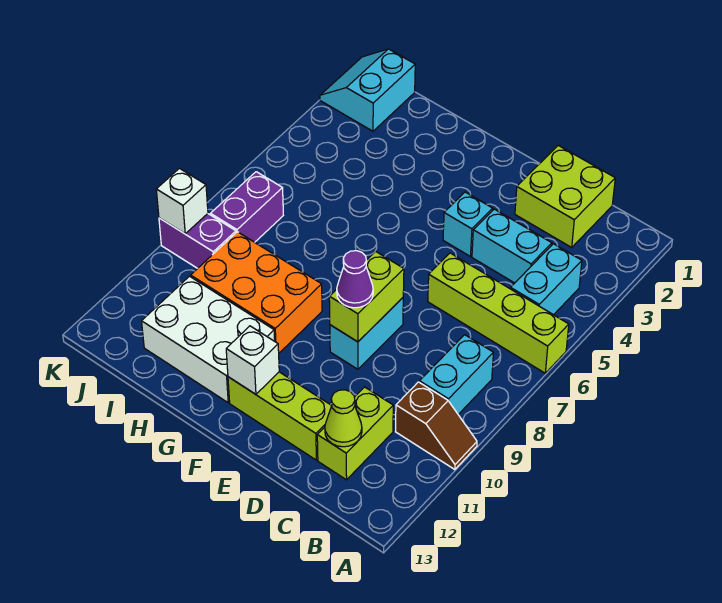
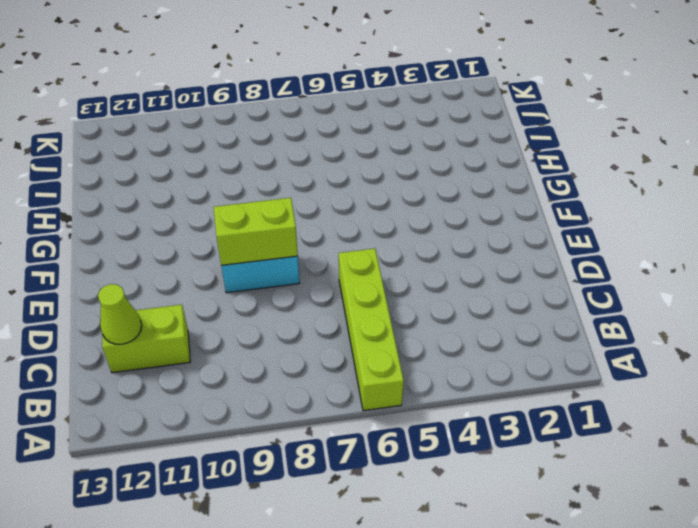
none -> brown 1x2 slope [396,382,477,470]
none -> cyan 1x2 brick [511,244,582,315]
none -> cyan 1x2 brick [419,335,493,414]

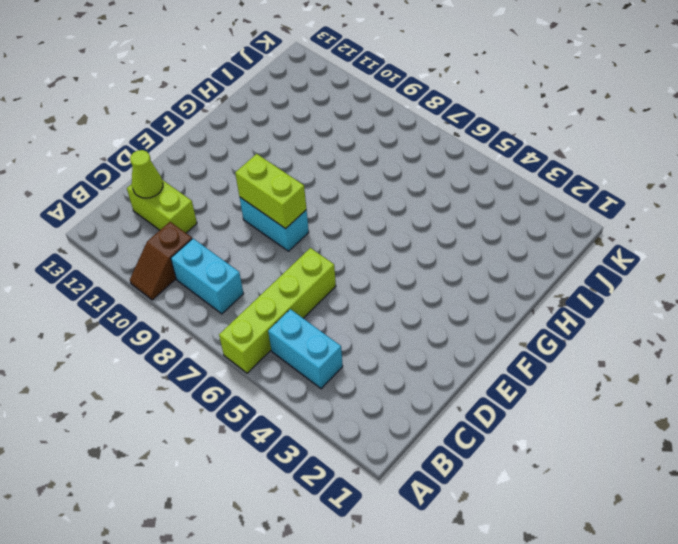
none -> lime 2x2 brick [515,145,615,247]
none -> cyan 1x2 brick [472,209,552,283]
none -> lime 1x3 brick [228,372,332,460]

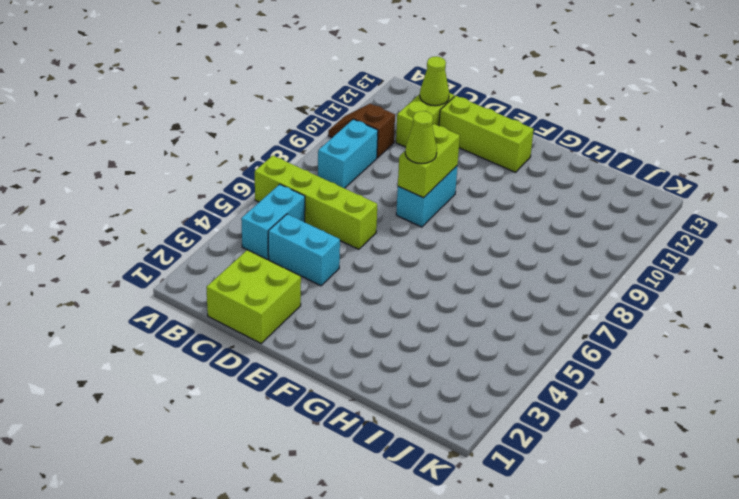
lime 1x1 cone [405,111,437,164] -> none
none -> cyan 1x1 brick [443,192,493,257]
none -> orange 2x3 brick [191,232,322,353]
none -> white 2x3 brick [142,276,275,403]

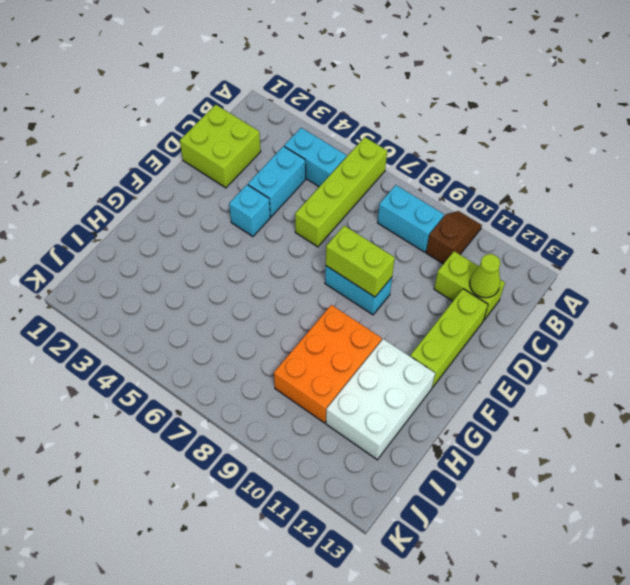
none -> cyan 2x2 slope [320,49,415,131]
none -> purple 1x2 brick [211,172,283,242]
none -> purple 1x2 brick [159,214,236,268]

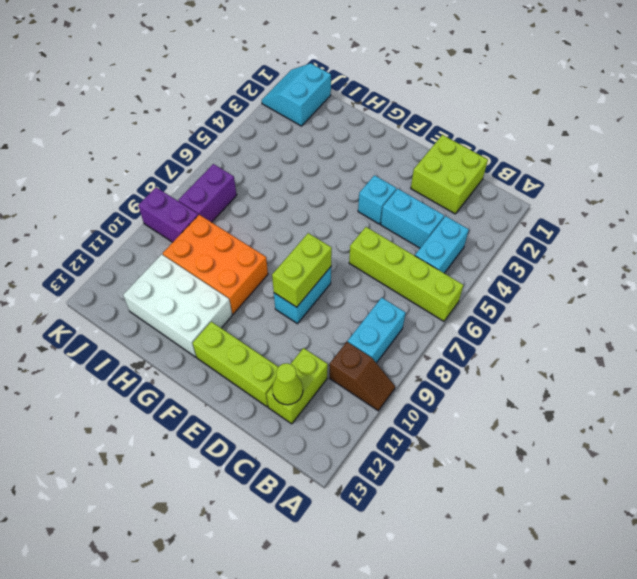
none -> white 1x1 brick [226,326,279,394]
none -> white 1x1 brick [156,168,208,234]
none -> purple 1x1 cone [337,251,373,308]

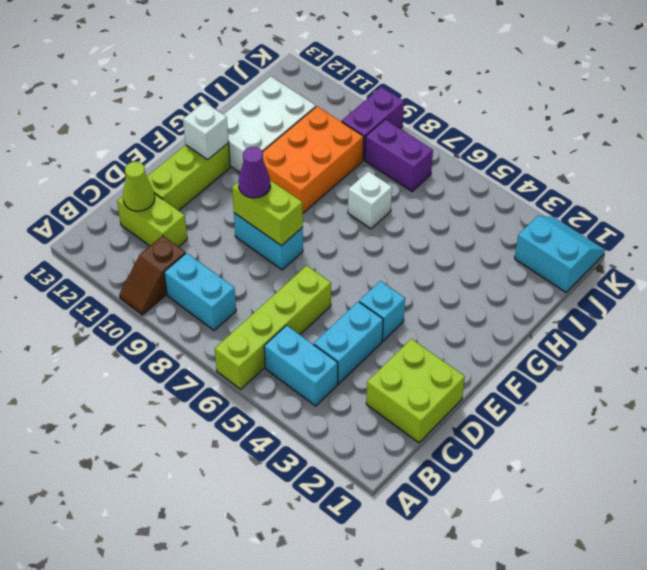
white 1x1 brick [348,171,392,229] -> white 1x1 brick moved to [156,168,208,234]

